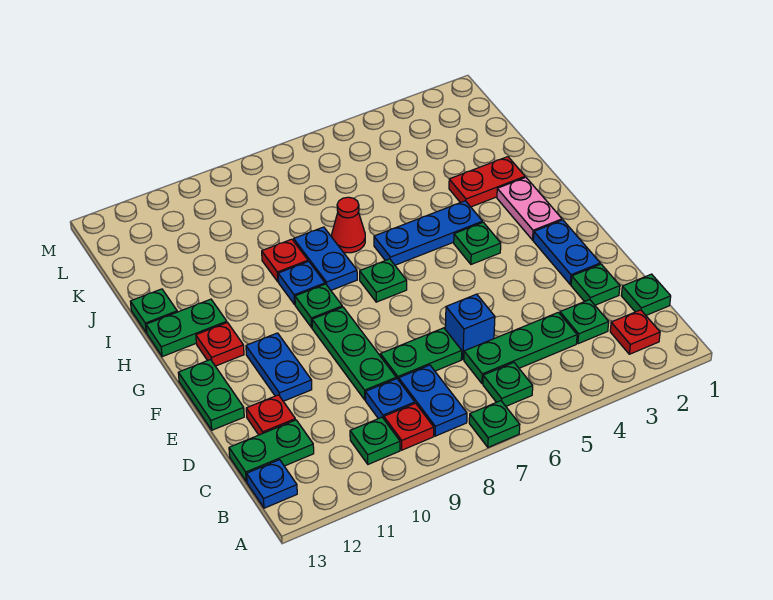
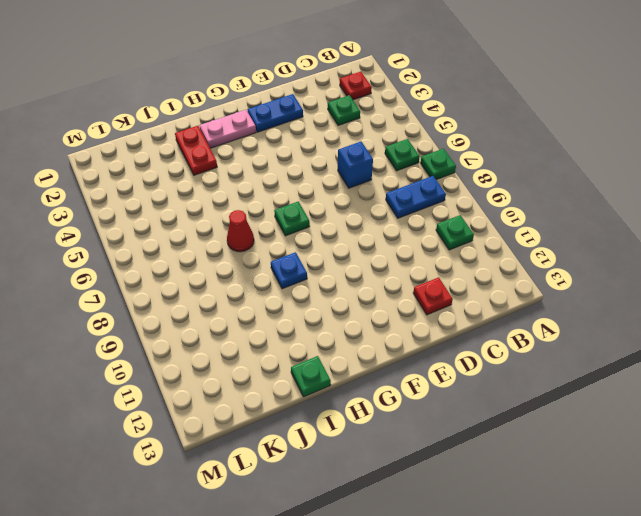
none -> red 1x1 plate [384,403,434,450]
none -> blue 1x1 plate [247,460,297,508]
none -> green 1x1 plate [621,274,671,315]
none -> green 1x3 plate [464,312,577,384]

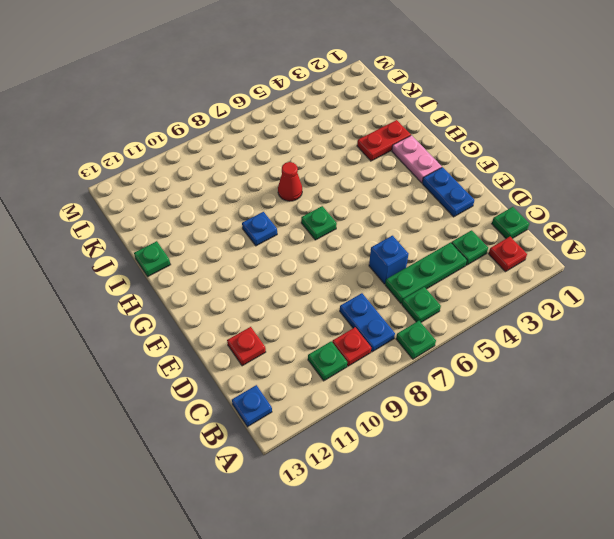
none -> blue 1x1 plate [365,379,415,419]
none -> green 1x2 plate [229,420,314,482]
none -> green 1x1 plate [571,264,620,305]
none -> green 1x2 plate [380,328,462,380]

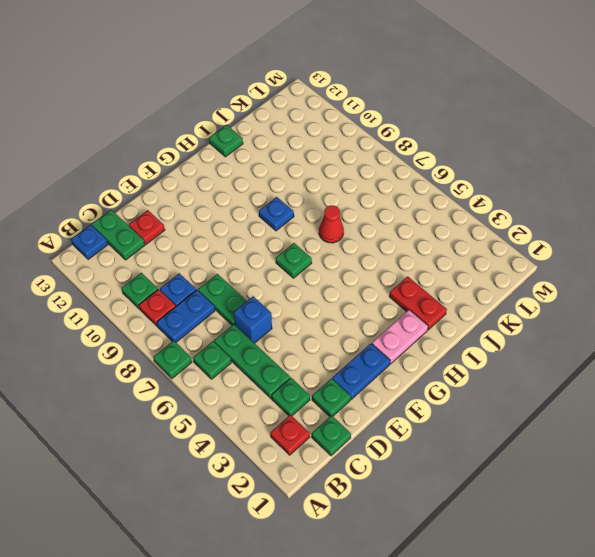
none -> green 1x3 plate [312,307,396,400]
none -> blue 1x2 plate [246,333,312,401]
none -> green 1x2 plate [178,360,244,430]
none -> green 1x1 plate [454,222,501,264]

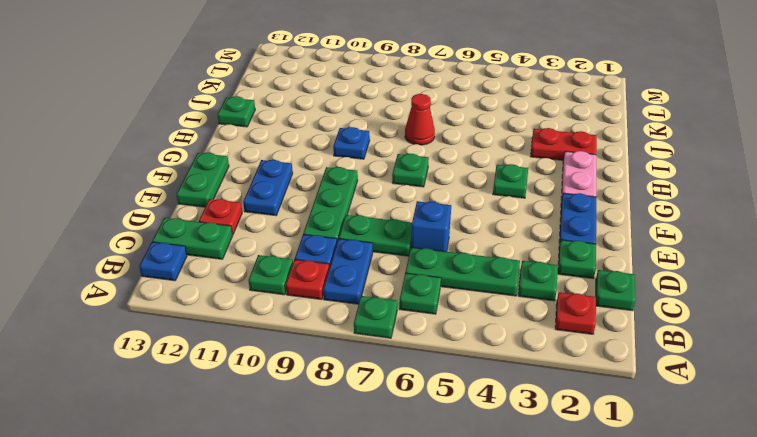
none -> green 1x1 plate [295,284,342,328]
none -> red 1x1 plate [196,323,244,366]
none -> blue 1x3 plate [374,201,483,265]
none -> blue 1x2 plate [294,227,357,290]

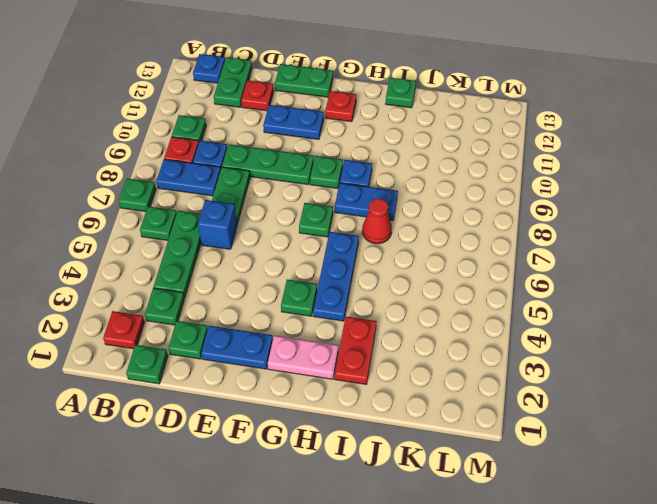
none -> green 1x2 plate [146,299,227,357]
none -> red 1x1 plate [262,239,308,282]

